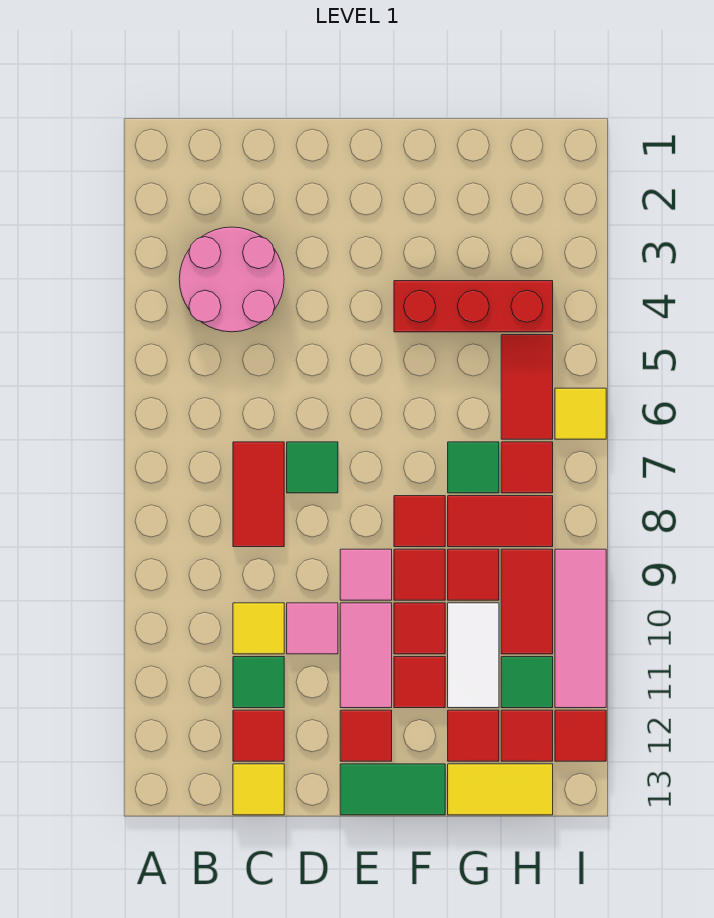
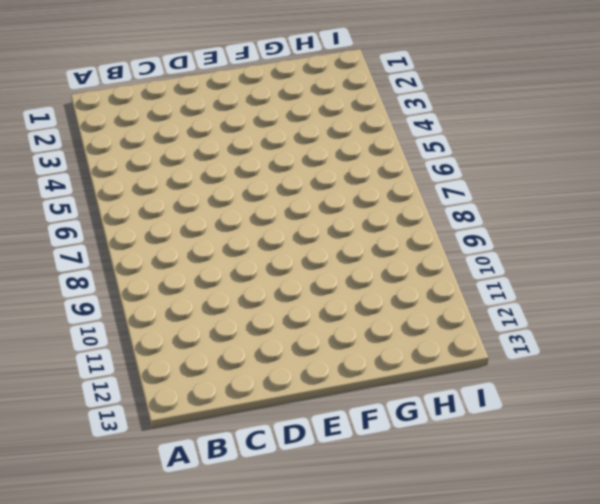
none -> pink 2x2 round brick [179,227,284,332]
none -> red 1x2 tile [233,442,284,547]
none -> yellow 1x1 tile [233,603,284,654]
none -> green 1x1 tile [233,657,284,708]

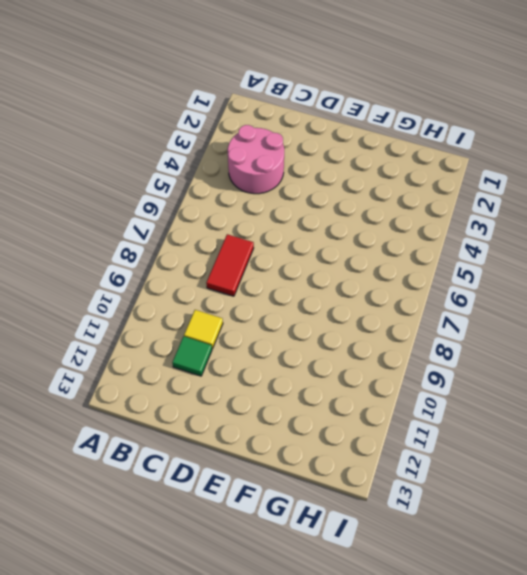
none -> red 1x1 tile [233,710,284,761]
none -> yellow 1x1 tile [233,764,284,815]
none -> green 1x1 tile [287,442,338,493]
none -> pink 1x1 tile [287,603,338,654]

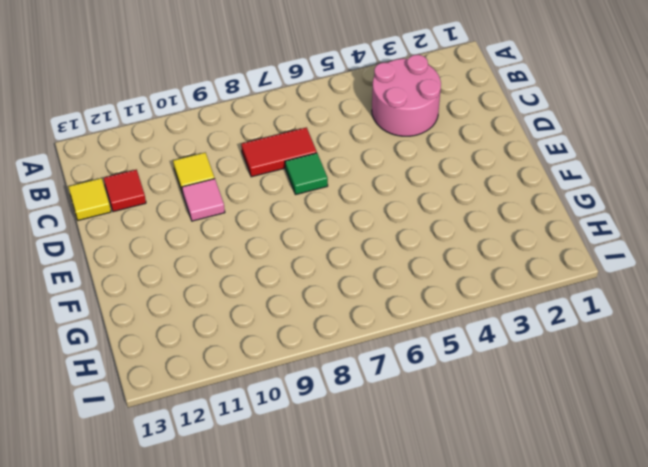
none -> green 1x1 tile [233,657,284,708]
none -> pink 1x1 tile [340,549,392,600]
none -> pink 1x2 tile [340,603,392,708]
none -> red 1x1 tile [340,710,392,761]

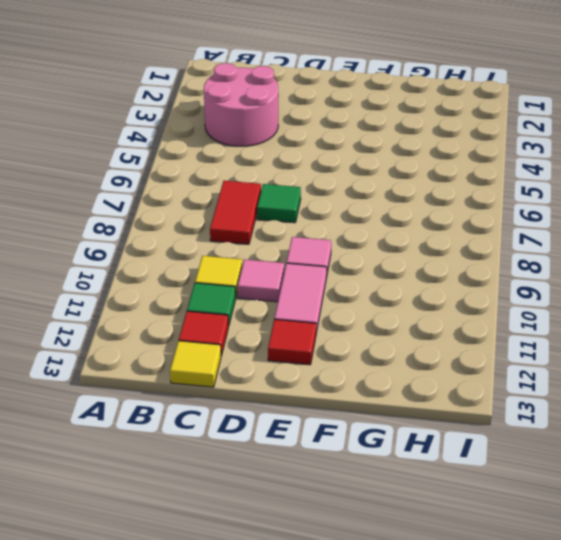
none -> green 1x2 tile [340,764,445,815]
none -> red 1x3 brick [394,281,553,332]
none -> red 1x1 tile [394,496,445,547]
none -> red 1x1 tile [394,549,445,600]

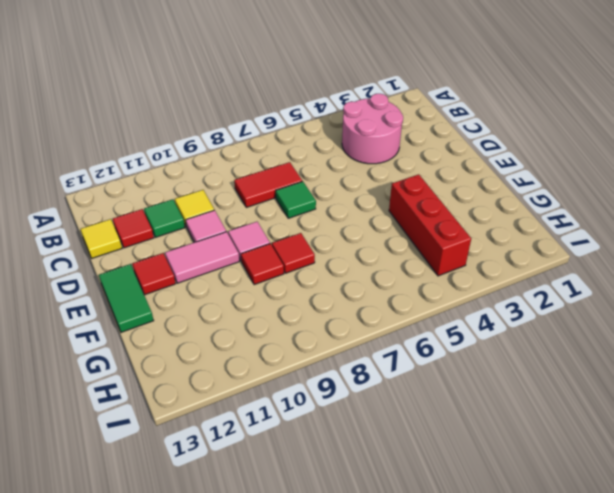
none -> red 1x1 tile [394,603,445,654]
none -> red 1x1 tile [394,657,445,708]
none -> green 1x1 tile [448,442,499,493]
none -> red 1x2 tile [448,496,553,547]

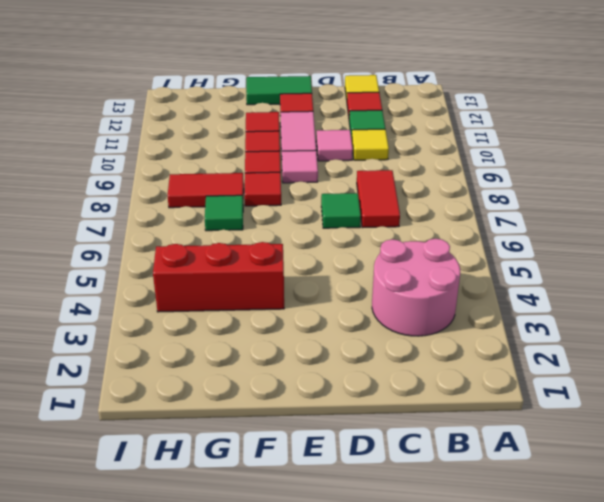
none -> red 1x1 tile [448,549,499,600]
none -> white 1x2 tile [448,603,499,708]
none -> red 1x1 tile [448,710,499,761]
none -> yellow 1x2 tile [448,764,553,815]

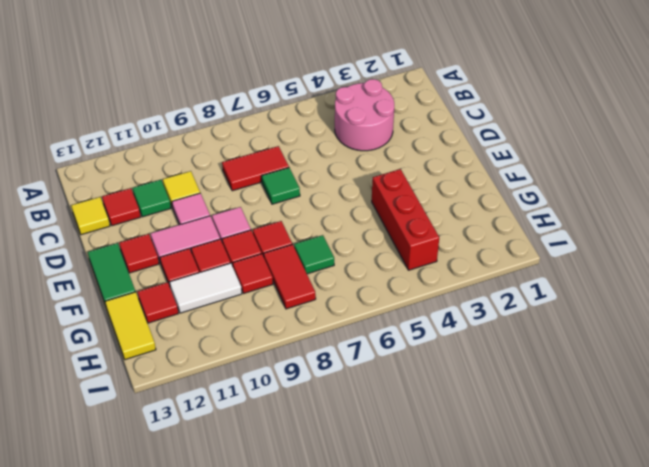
none -> red 1x2 tile [501,335,553,439]
none -> red 1x1 tile [501,442,553,493]
none -> red 1x2 tile [501,549,553,654]
none -> green 1x1 tile [501,657,553,708]

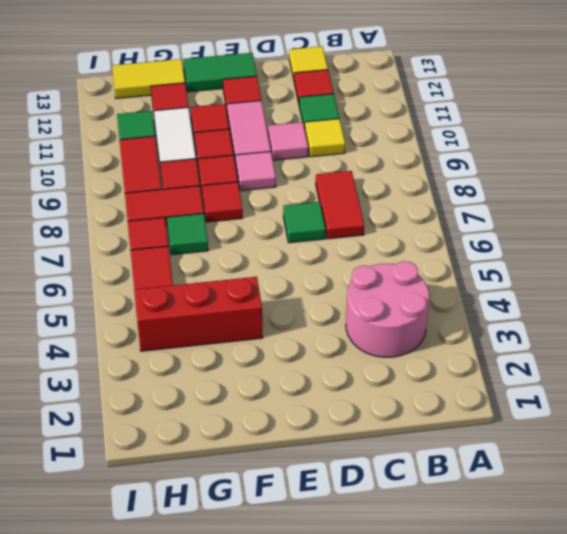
none -> red 1x1 tile [501,710,553,761]
none -> yellow 1x1 tile [555,388,606,439]
none -> pink 1x3 tile [555,549,606,708]
none -> red 1x1 tile [555,710,606,761]

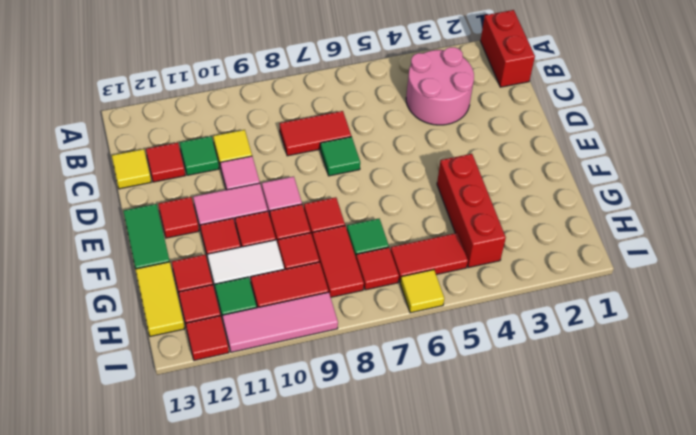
red 1x2 brick [480,10,535,87] -> none

